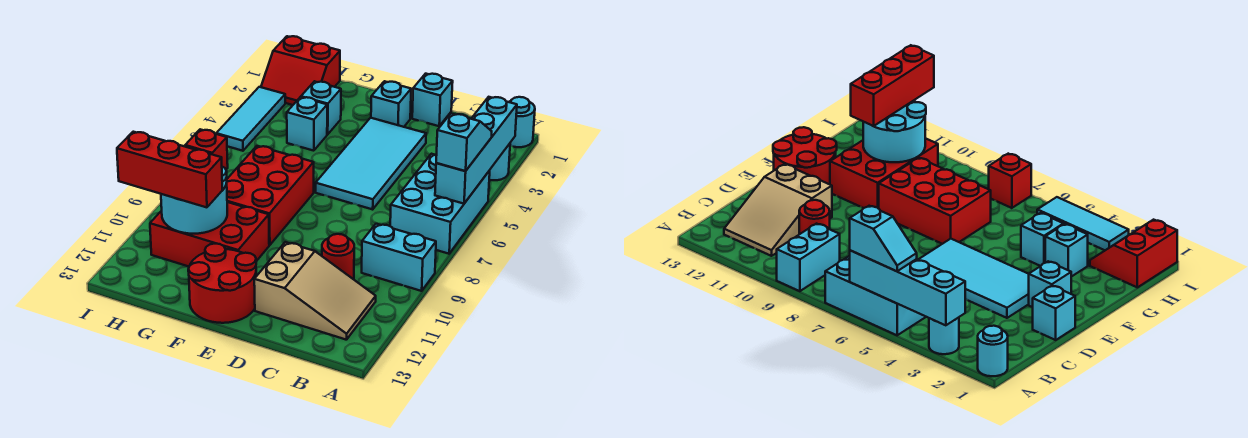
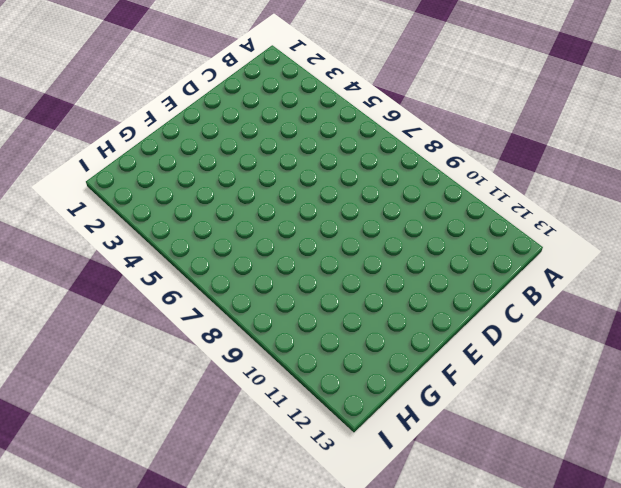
none -> cyan 1x1 round brick [509,97,535,147]
none -> cyan 1x1 round brick [489,144,510,180]
none -> cyan 2x3 brick [390,154,490,254]

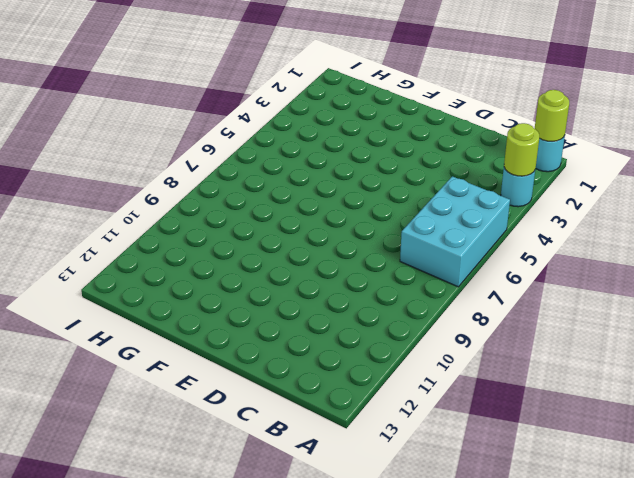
lime 1x1 round brick [535,90,569,142] -> none
lime 1x1 round brick [504,123,539,176] -> cyan 1x4 brick [435,97,517,204]
none -> cyan 1x2 brick [362,224,436,291]
none -> tan 2x3 slope [254,242,376,340]
none -> red 1x1 round brick [322,234,354,279]

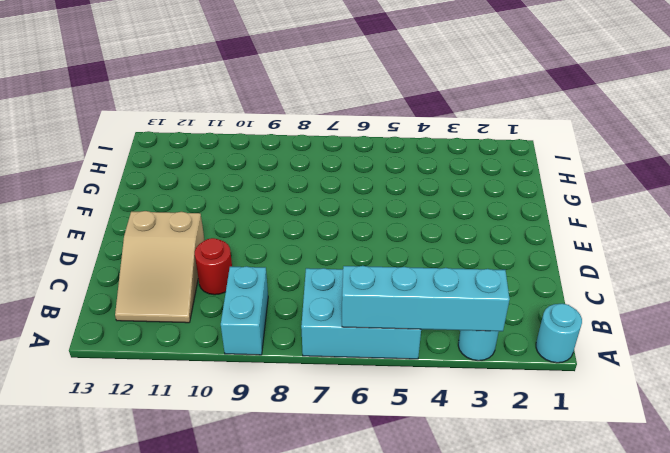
none -> cyan 1x1 brick [412,74,453,126]
none -> cyan 2x4 tile [316,118,426,209]
none -> cyan 1x1 brick [371,81,411,127]

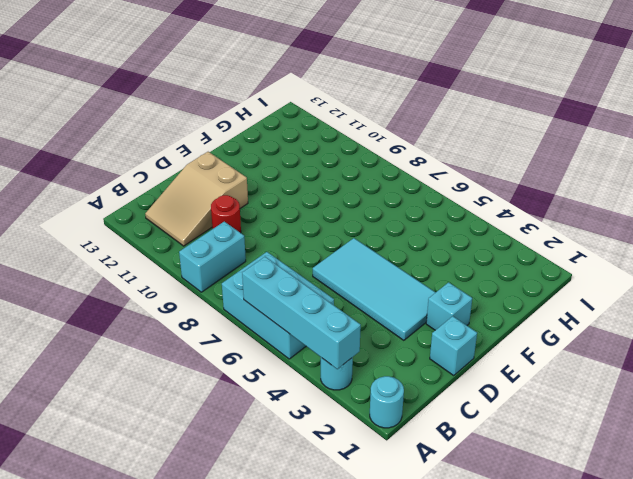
none -> red 2x2 round brick [188,244,256,323]
none -> red 2x3 brick [227,146,314,245]
none -> red 2x3 brick [150,202,269,267]

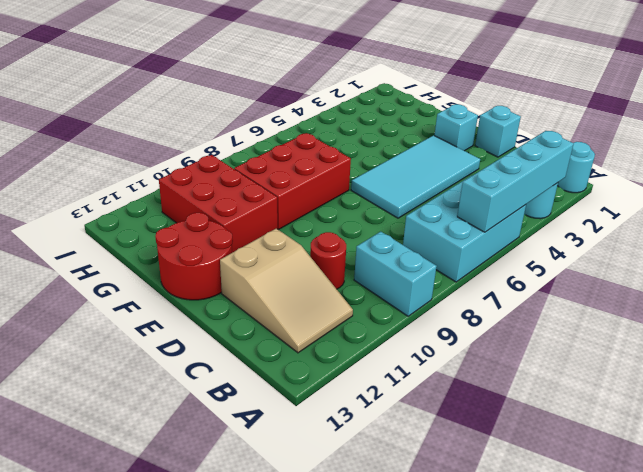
none -> cyan 1x1 brick [301,81,341,134]
none -> cyan 1x1 brick [287,97,327,151]
none -> red 2x2 slope [261,36,340,105]

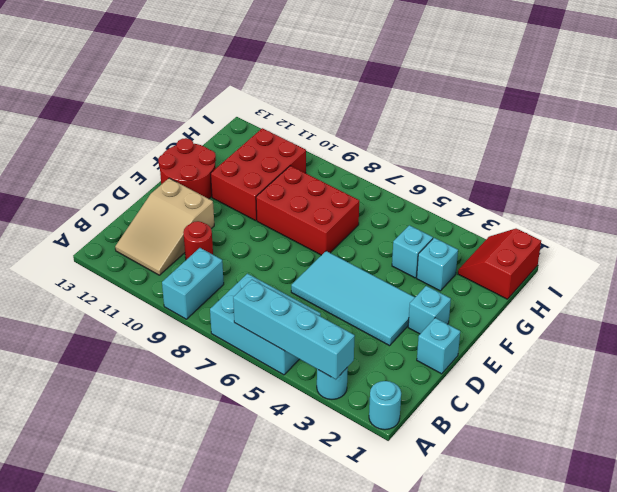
none -> cyan 1x3 tile [216,87,285,151]
none -> red 1x1 brick [185,129,228,169]
none -> cyan 2x2 round brick [161,167,227,234]

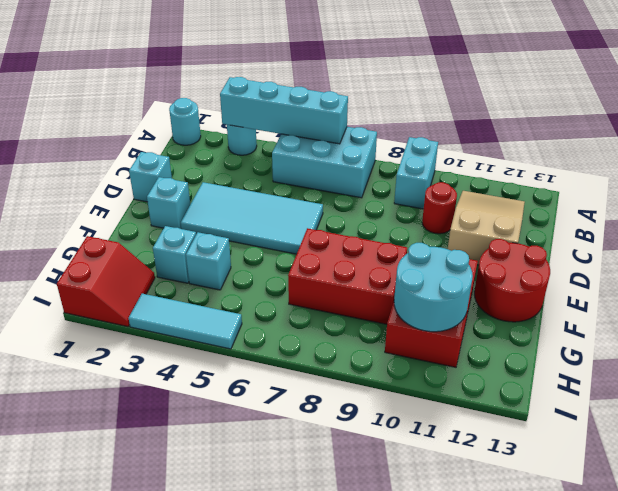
none -> red 1x1 brick [185,129,228,169]
none -> cyan 1x2 slope [436,113,492,171]
none -> red 1x3 brick [117,132,222,207]

